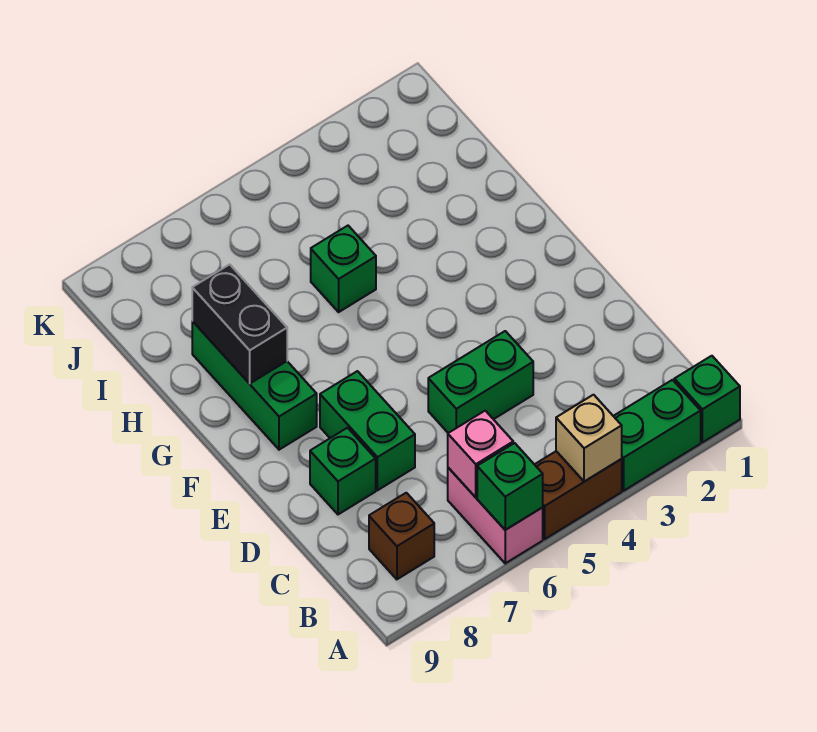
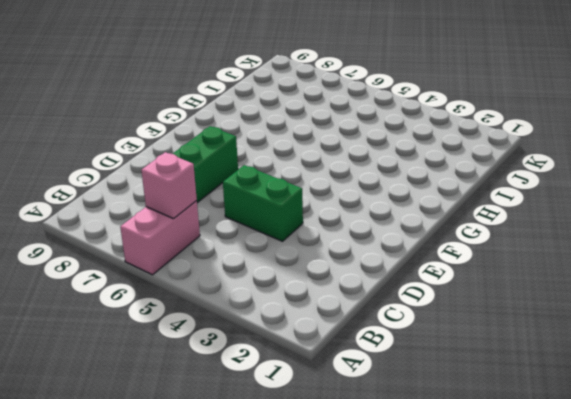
none -> green 1x1 brick [674,356,740,442]
none -> green 1x2 brick [614,380,701,491]
none -> brown 1x2 brick [534,451,622,539]

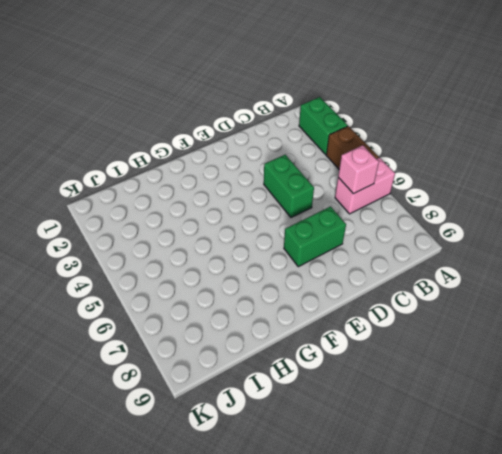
none -> green 1x1 brick [674,356,740,442]
none -> brown 1x1 brick [369,493,434,579]
none -> green 1x1 brick [310,428,376,514]

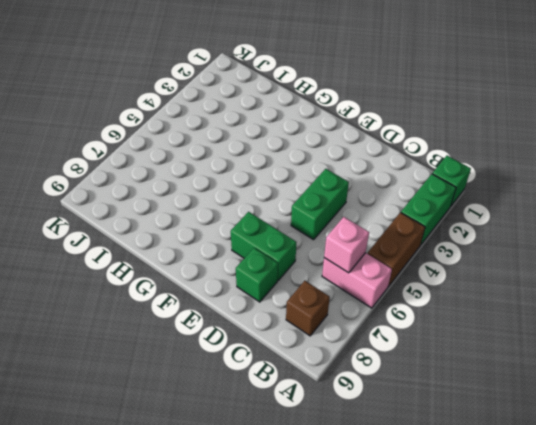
none -> green 1x3 brick [192,321,317,450]
none -> green 1x1 brick [311,226,376,312]
none -> tan 1x1 brick [556,395,622,482]

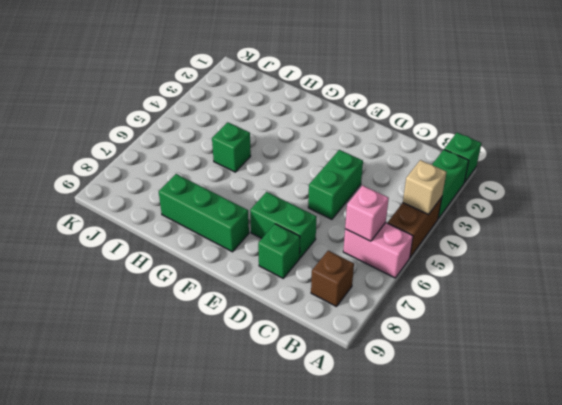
none -> green 1x1 brick [477,443,543,530]
none -> black 1x2 brick [192,264,287,384]

